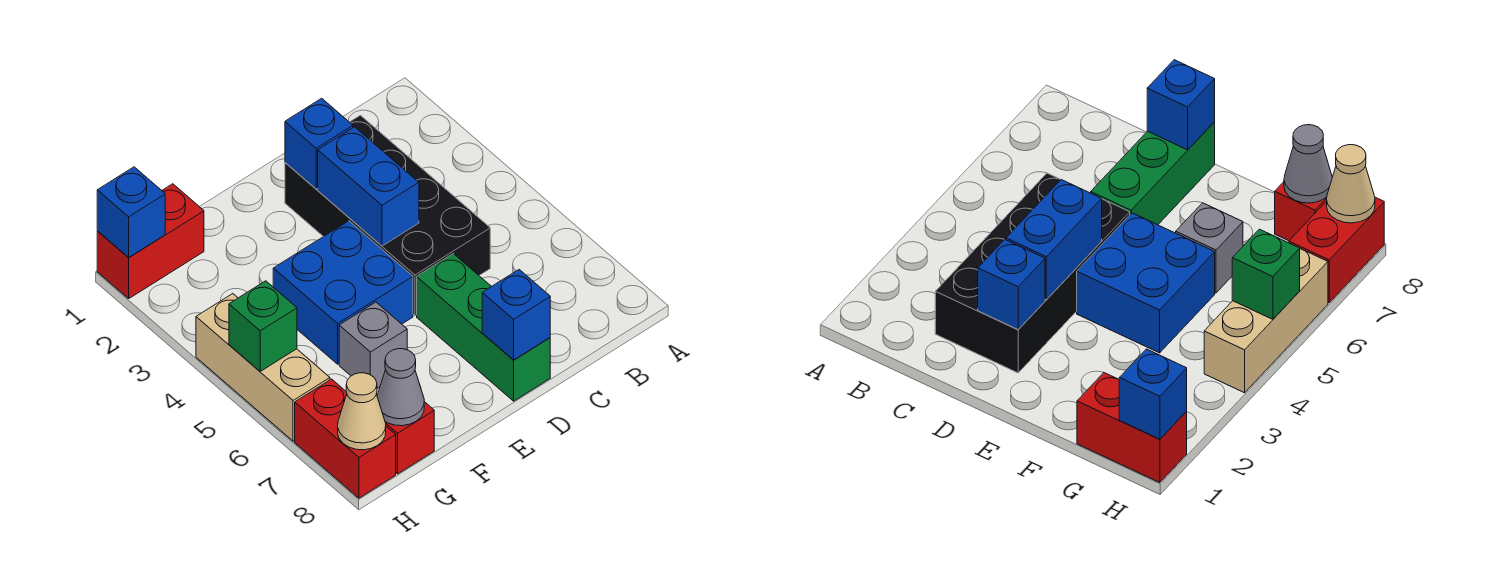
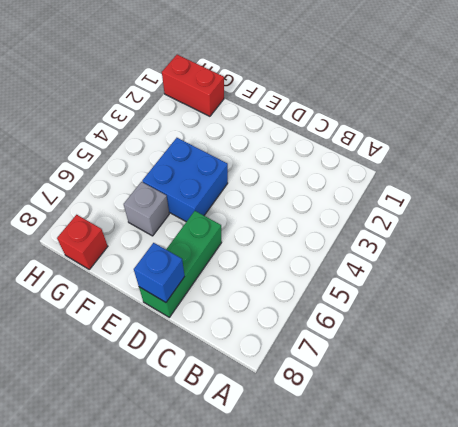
none -> black 2x4 brick [285,115,490,316]
none -> tan 1x3 brick [196,294,330,441]
none -> red 1x2 brick [295,379,396,498]

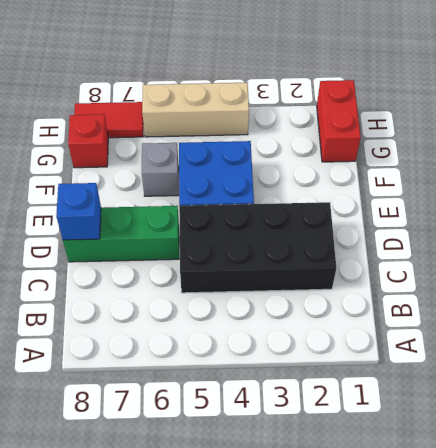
red 1x2 tile [74,102,144,138] -> red 1x2 brick [295,379,396,498]
none -> blue 1x1 brick [285,98,353,189]
none -> blue 1x2 brick [318,127,419,246]
none -> grey 1x1 cone [377,349,424,426]

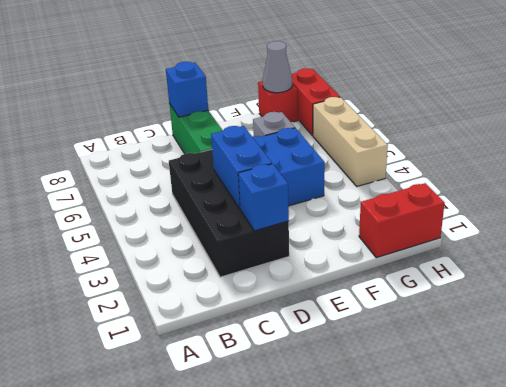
none -> blue 1x1 brick [97,167,165,258]
none -> green 1x1 brick [229,281,297,371]
none -> tan 1x1 cone [338,373,386,450]

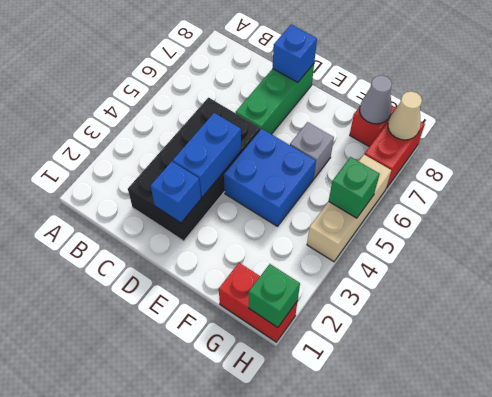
green 1x1 brick [249,264,300,328] -> blue 1x1 brick [97,167,165,258]

